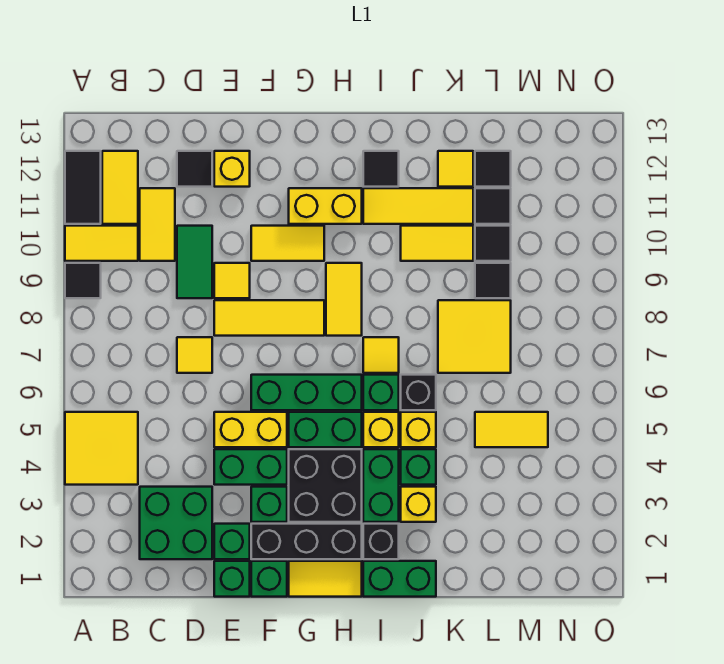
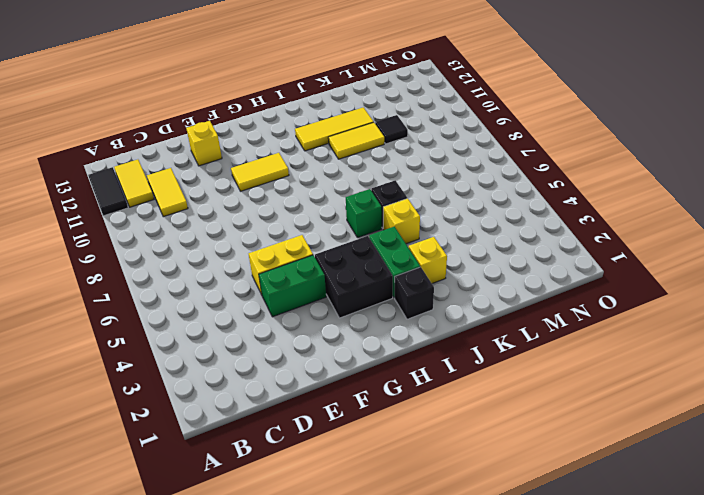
none -> yellow 2x2 tile [65,412,138,485]
none -> black 1x1 tile [65,263,101,298]
none -> yellow 1x2 tile [65,226,138,261]
none -> green 2x2 brick [140,487,212,559]

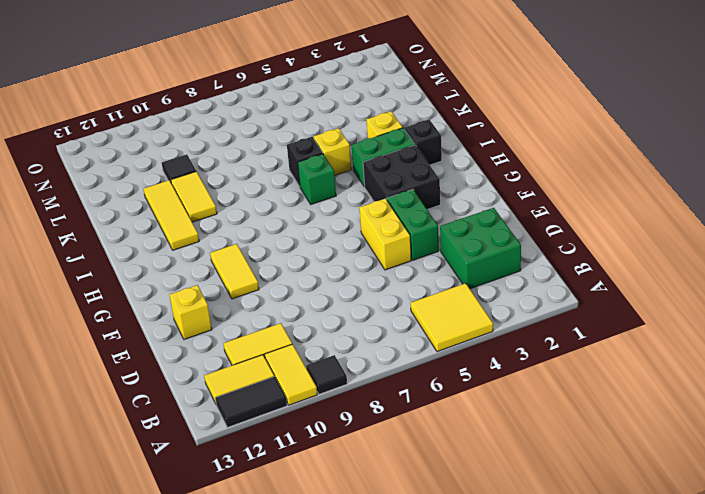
none -> yellow 1x1 tile [177,337,212,373]
none -> green 1x2 tile [177,226,212,298]
none -> black 1x1 tile [177,151,212,187]
none -> green 1x1 brick [214,561,250,597]

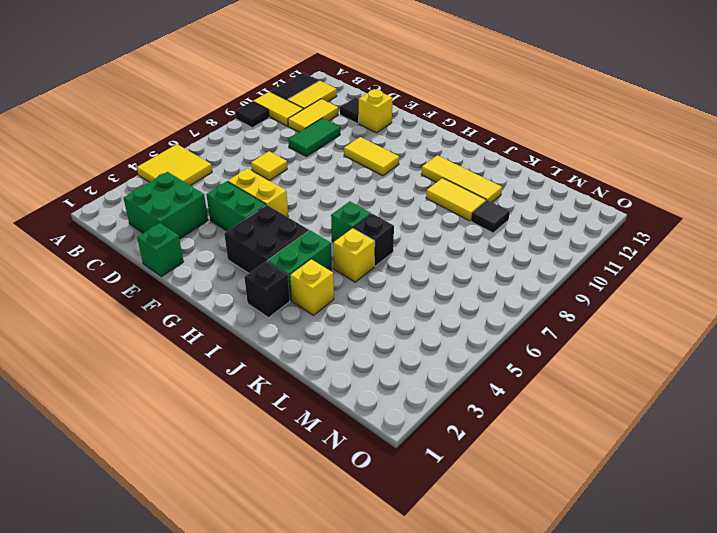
none -> green 1x1 brick [214,524,250,559]
none -> yellow 1x3 tile [214,300,324,336]
none -> yellow 1x1 tile [214,263,250,298]
none -> green 1x1 brick [251,561,287,597]

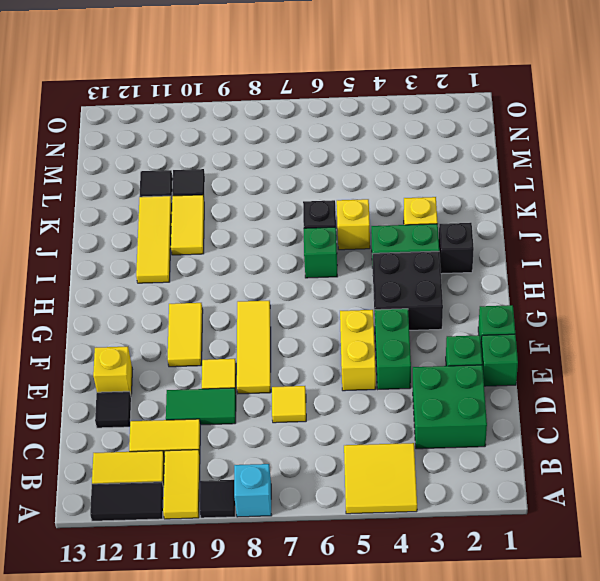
cyan 1x1 brick [234,464,272,517] -> none
none -> black 1x3 brick [251,524,362,559]
none -> green 1x1 brick [251,487,287,522]
none -> green 1x3 brick [251,375,362,410]
none -> yellow 1x2 tile [289,561,362,597]

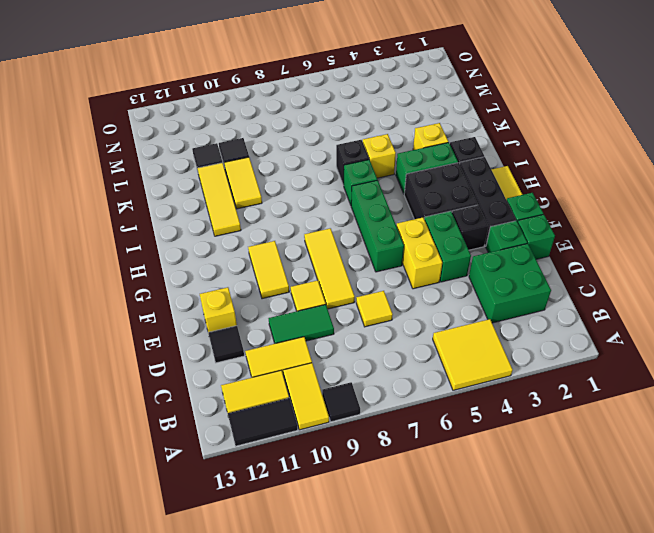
black 1x1 brick [452,205,488,250] -> green 1x1 brick [251,487,287,522]
none -> green 1x2 brick [289,412,362,447]
none -> yellow 1x2 brick [289,188,362,224]
none -> yellow 1x2 tile [326,263,362,336]
none -> green 1x2 brick [363,561,436,597]

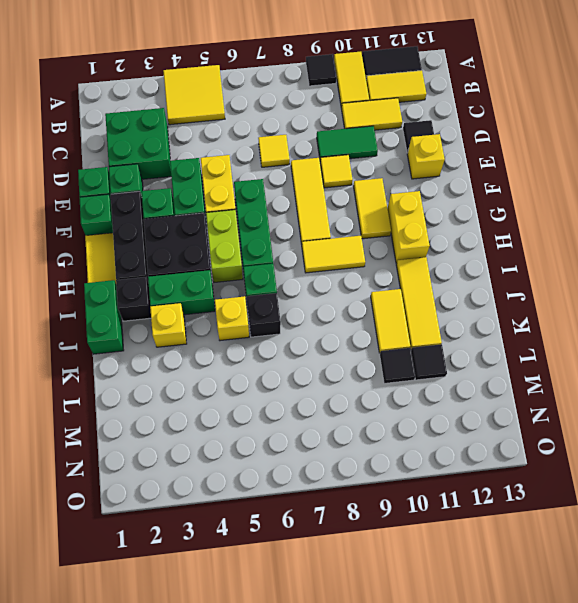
lime 1x2 brick [206,210,243,282] -> green 1x2 brick [289,412,362,447]
none -> yellow 1x1 brick [363,412,399,447]
none -> yellow 1x1 tile [363,337,399,373]
none -> black 1x1 tile [363,151,399,187]
none -> green 1x1 brick [401,449,436,485]

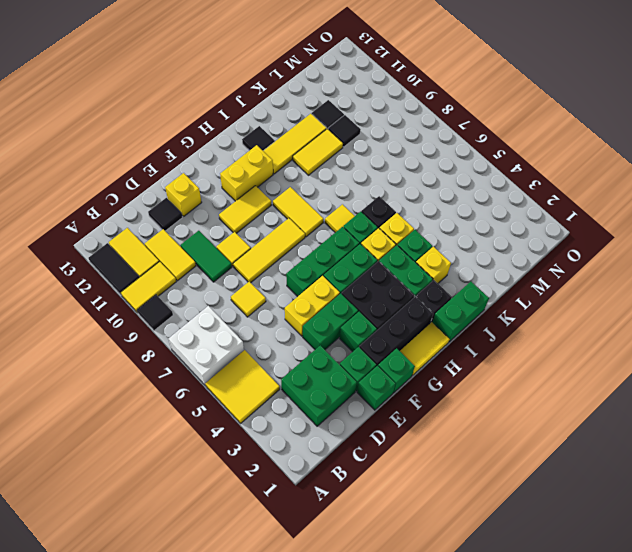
white 2x2 brick [168,306,244,386] -> none
none -> yellow 2x2 tile [438,300,511,373]
none -> yellow 1x1 tile [438,151,473,187]
none -> yellow 1x2 tile [475,412,548,447]
none -> black 1x1 tile [475,263,511,298]

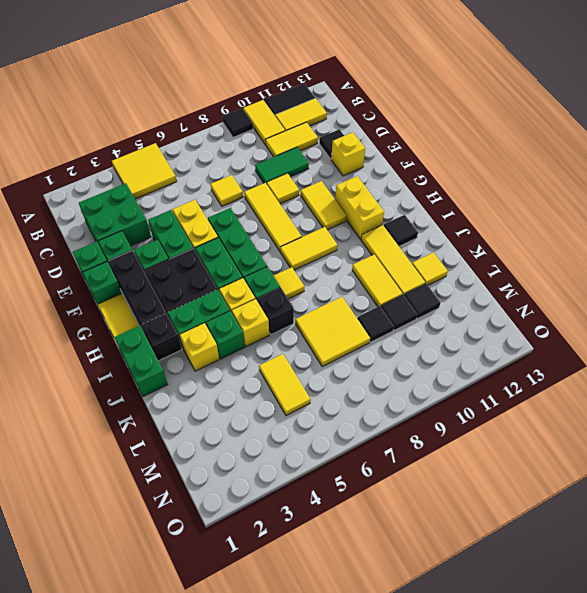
none -> black 1x1 tile [475,151,511,187]

